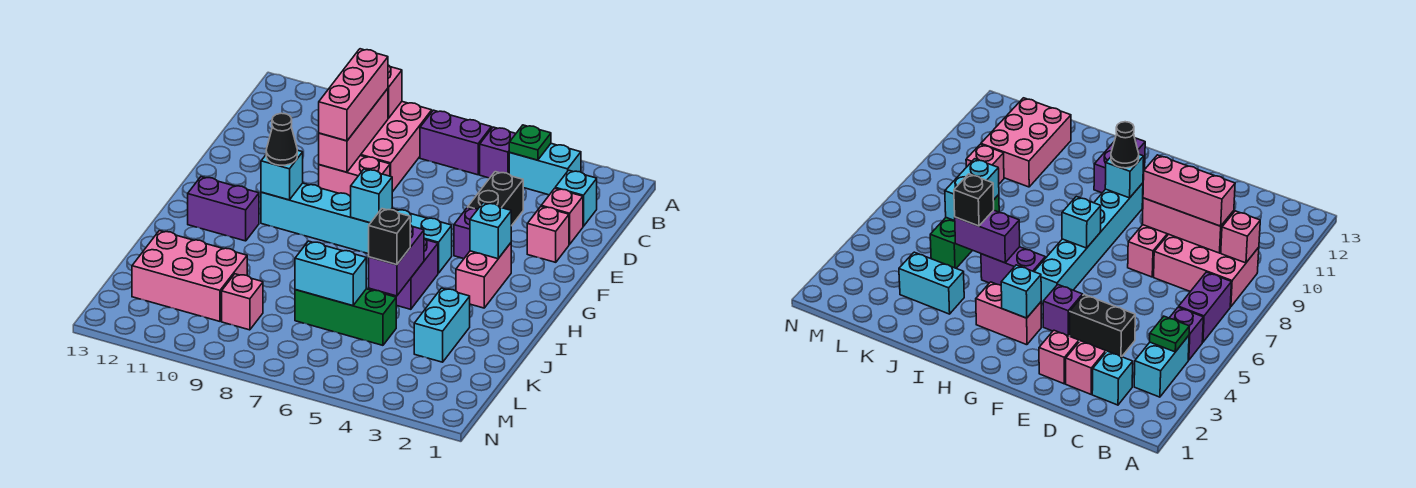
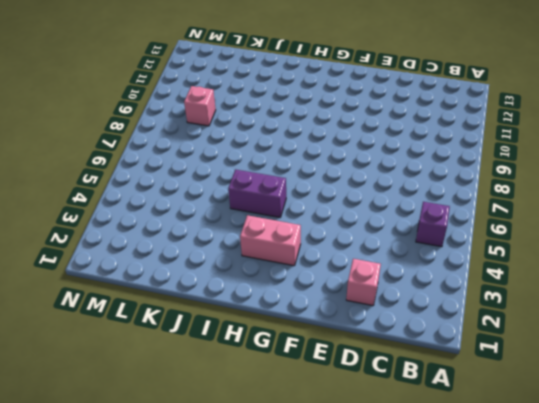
none -> cyan 1x2 brick [509,144,581,195]
none -> purple 1x2 brick [420,110,491,175]
none -> pink 2x3 brick [360,102,432,192]

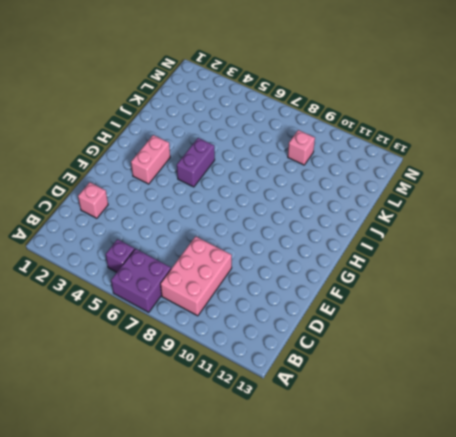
purple 2x2 brick [111,249,171,312] -> purple 1x2 brick [420,110,491,175]
none -> cyan 1x2 brick [509,144,581,195]
none -> cyan 1x1 brick [555,170,597,226]
none -> black 1x2 brick [468,172,523,226]

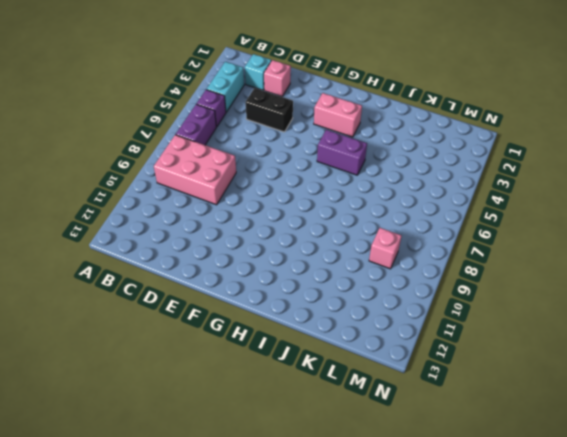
none -> pink 1x1 brick [527,207,569,262]
none -> pink 1x2 brick [319,156,390,197]
none -> purple 1x1 brick [454,208,478,258]

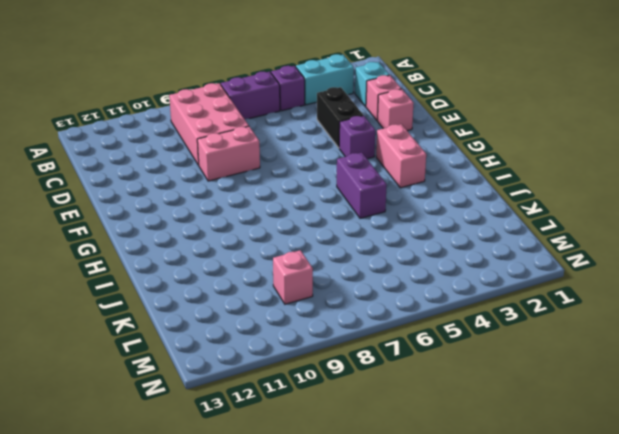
none -> cyan 1x6 brick [261,183,452,273]
none -> purple 1x2 brick [188,177,259,241]
none -> cyan 1x2 brick [414,288,470,362]

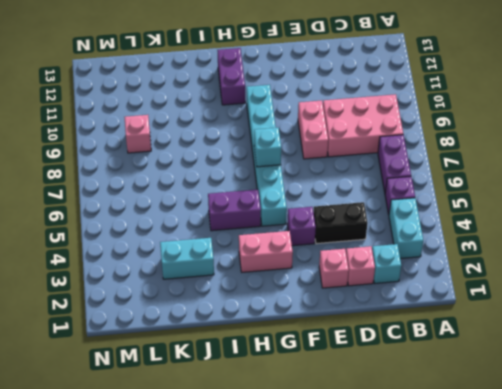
none -> green 1x3 brick [295,289,396,345]
none -> pink 2x3 brick [132,231,247,321]
none -> green 1x1 plate [509,125,551,160]

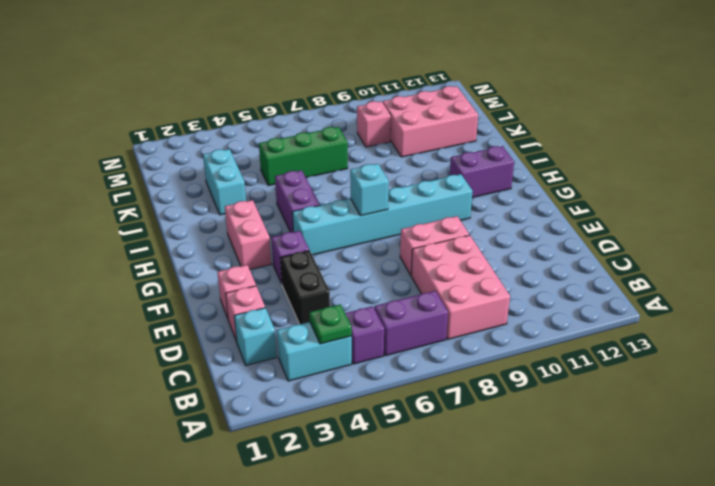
none -> pink 1x1 brick [388,65,402,118]
none -> pink 1x3 brick [319,89,388,172]
none -> cyan 1x1 brick [470,203,511,259]

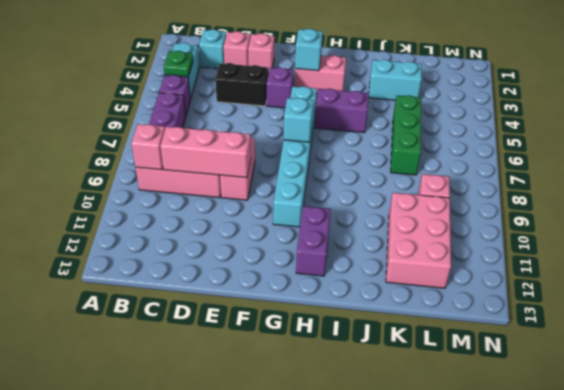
none -> cyan 1x1 brick [261,150,303,200]
none -> purple 1x2 brick [369,225,424,296]
none -> cyan 1x2 brick [295,241,366,306]

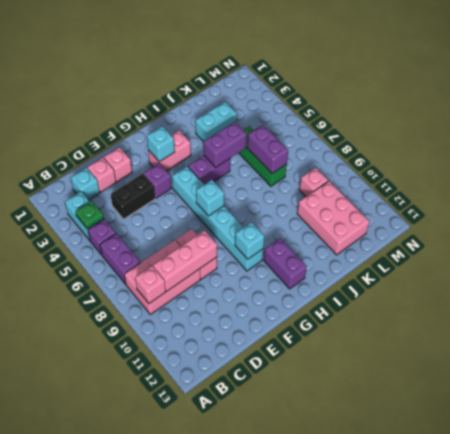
purple 1x2 brick [247,125,288,173] -> cyan 1x2 brick [295,241,366,306]
none -> pink 1x3 brick [319,49,388,141]
none -> black 1x1 cone [266,113,297,165]
none -> black 1x1 brick [369,209,410,265]

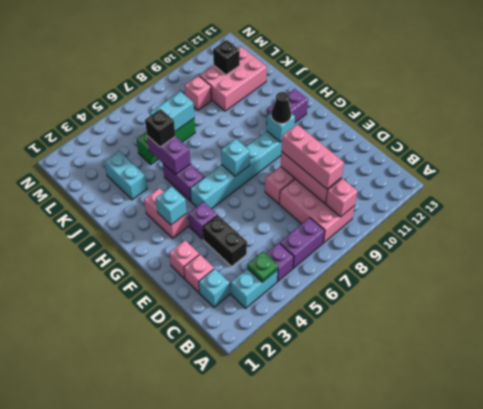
black 1x1 brick [213,40,240,75] -> none

